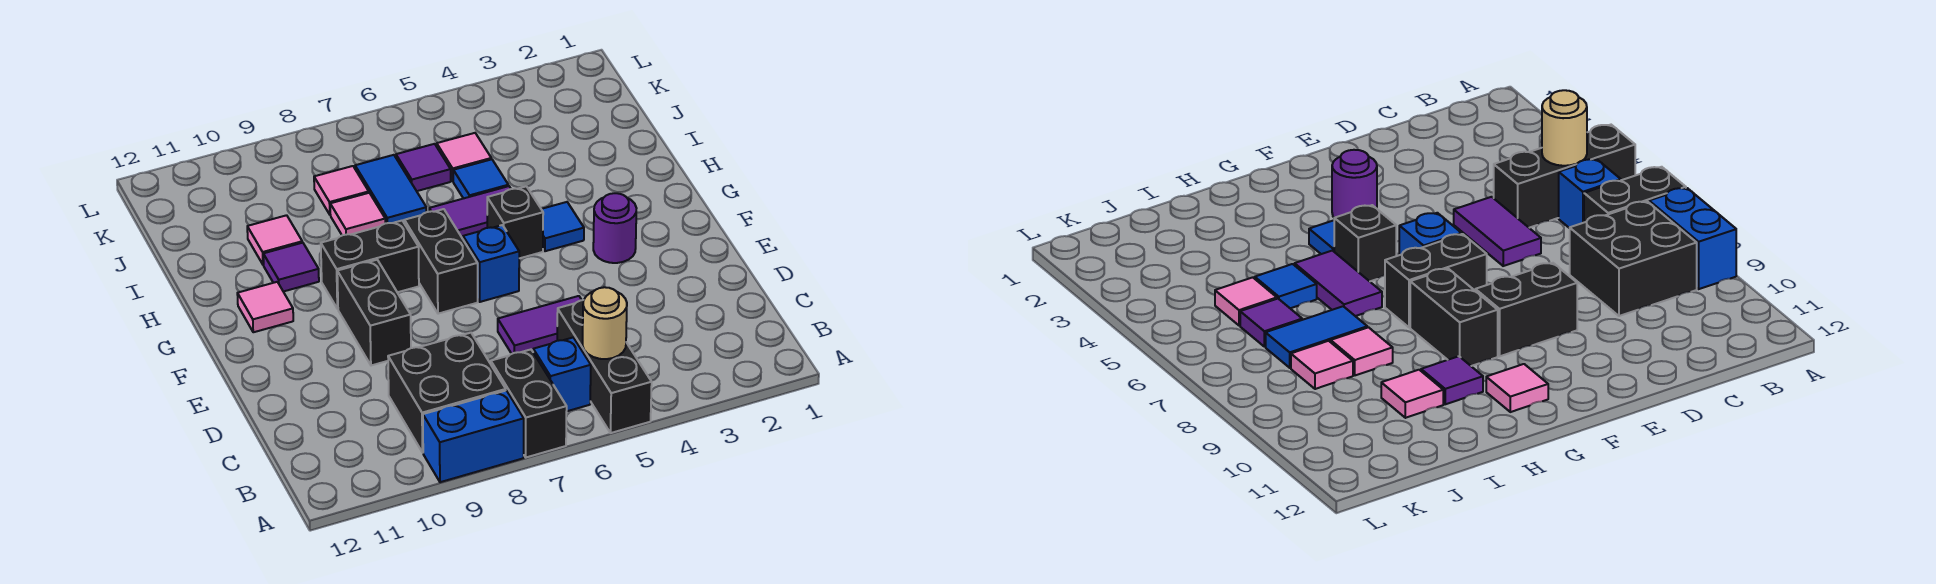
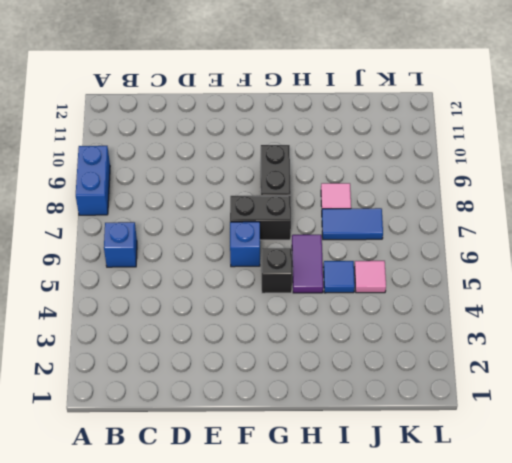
none -> black 1x3 brick [557,300,652,433]
none -> black 1x2 brick [491,350,567,457]
none -> black 2x2 brick [388,333,506,453]

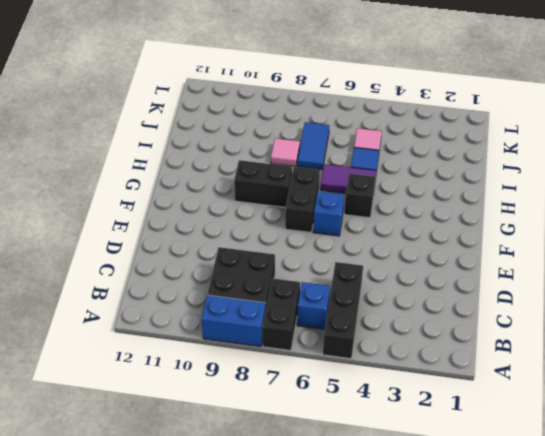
none -> purple 1x2 tile [498,296,581,354]
none -> black 1x2 brick [337,260,411,366]
none -> purple 1x1 round brick [593,193,636,263]

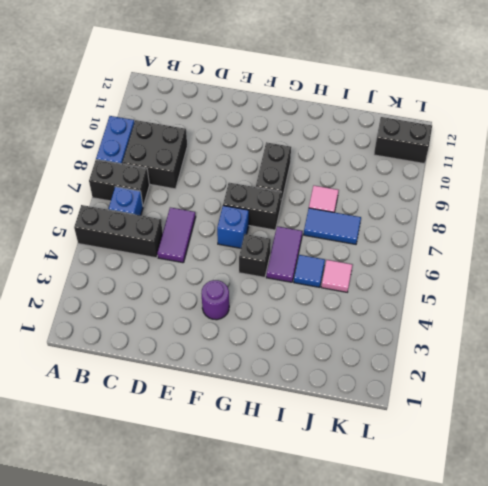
black 1x2 brick [374,117,432,164] -> black 1x2 brick moved to [337,260,411,366]
none -> blue 1x1 tile [541,202,584,251]
none -> pink 1x1 tile [237,282,293,332]
none -> purple 1x1 tile [263,243,319,292]

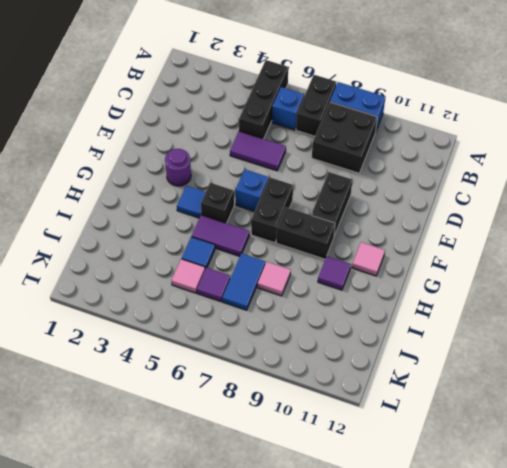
none -> pink 1x1 tile [247,215,302,265]
none -> pink 1x1 tile [314,166,369,214]
none -> tan 1x1 round brick [583,287,627,359]

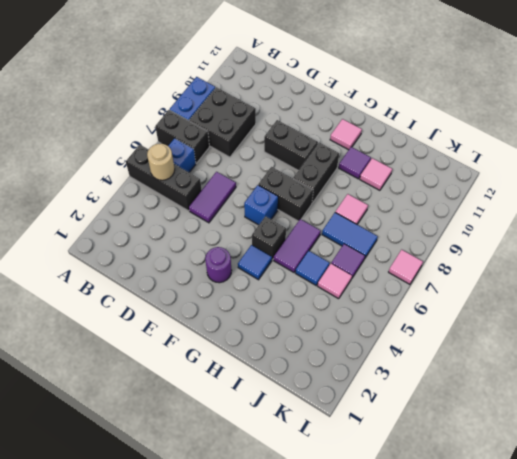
pink 1x1 tile [389,250,423,284] -> pink 1x1 tile moved to [314,166,369,214]

